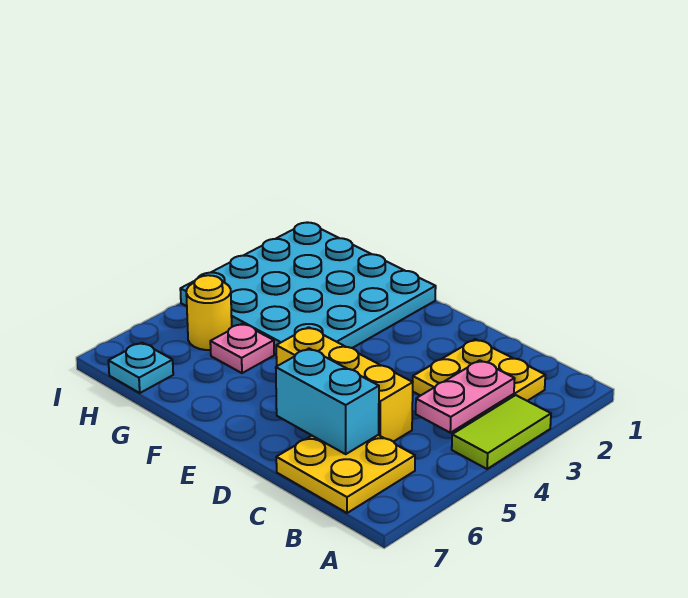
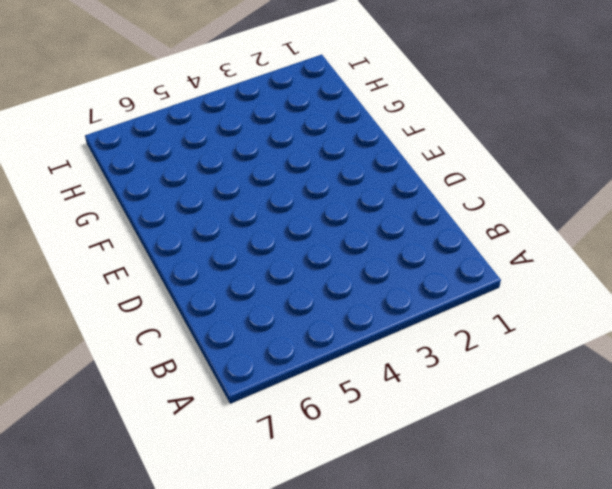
none -> lime 1x2 tile [452,395,551,469]
none -> yellow 2x2 plate [413,339,545,422]

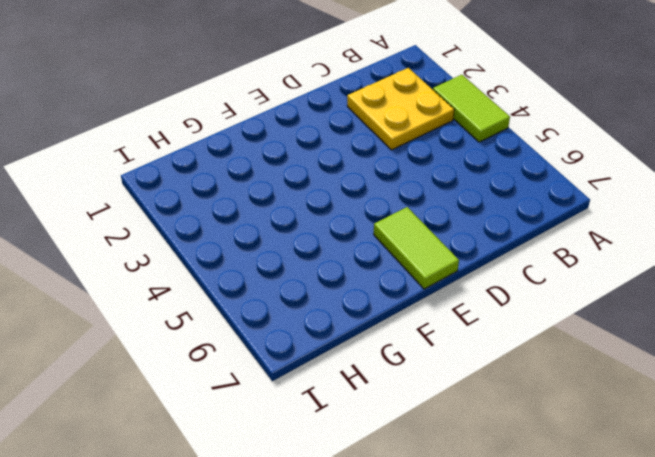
lime 1x2 tile [374,207,459,289] -> none
none -> yellow 2x2 plate [276,435,415,513]
none -> yellow 1x3 brick [276,327,413,442]

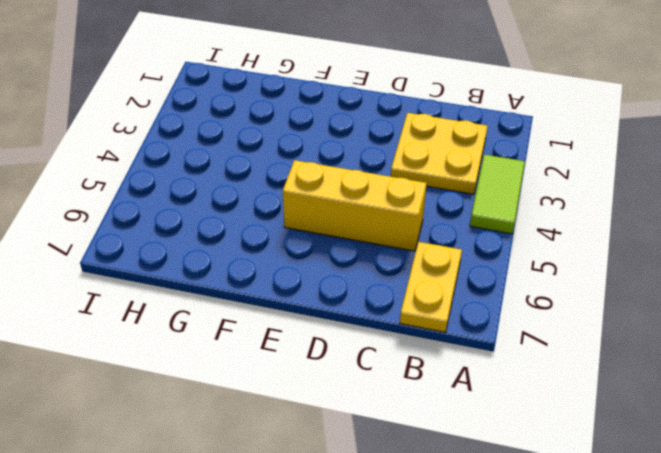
yellow 1x2 plate [400,242,462,332] -> yellow 2x2 plate [276,435,415,513]
none -> cyan 4x4 plate [180,222,436,355]
none -> pink 1x1 plate [210,324,274,373]

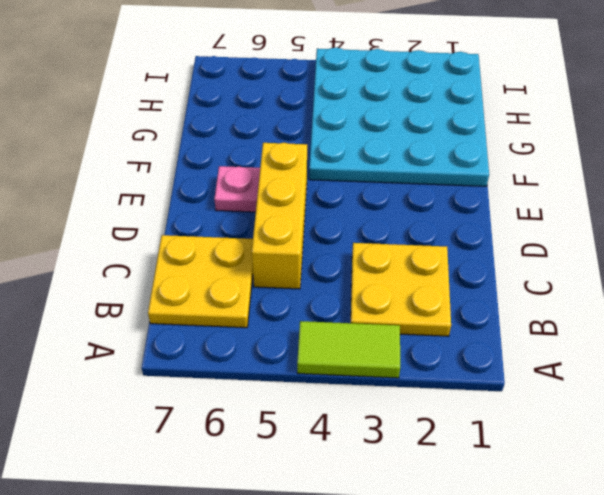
pink 1x1 plate [214,166,260,212] -> pink 1x1 plate moved to [210,324,274,373]
none -> yellow 1x1 round brick [186,275,232,350]
none -> cyan 1x1 plate [109,343,173,393]

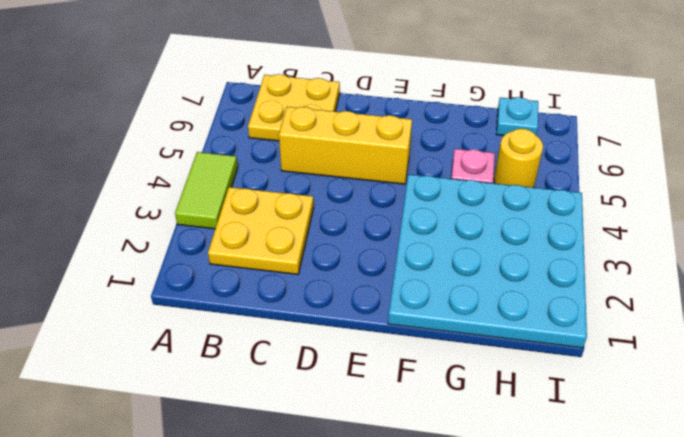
none -> pink 1x2 plate [416,360,515,433]
none -> cyan 1x2 brick [276,349,379,454]

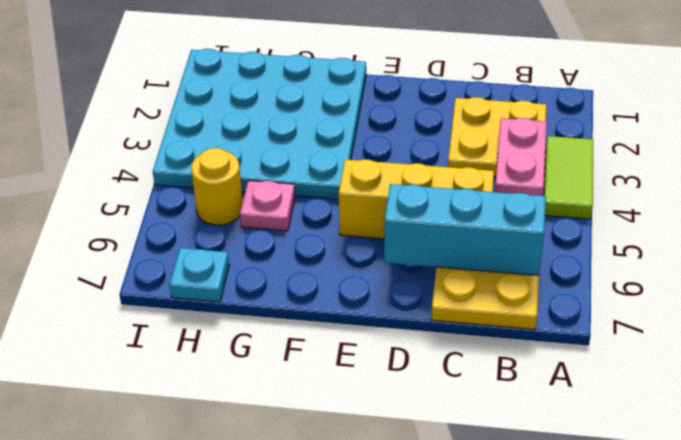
cyan 1x3 brick [384,184,546,276] -> cyan 1x2 brick [276,349,379,454]

